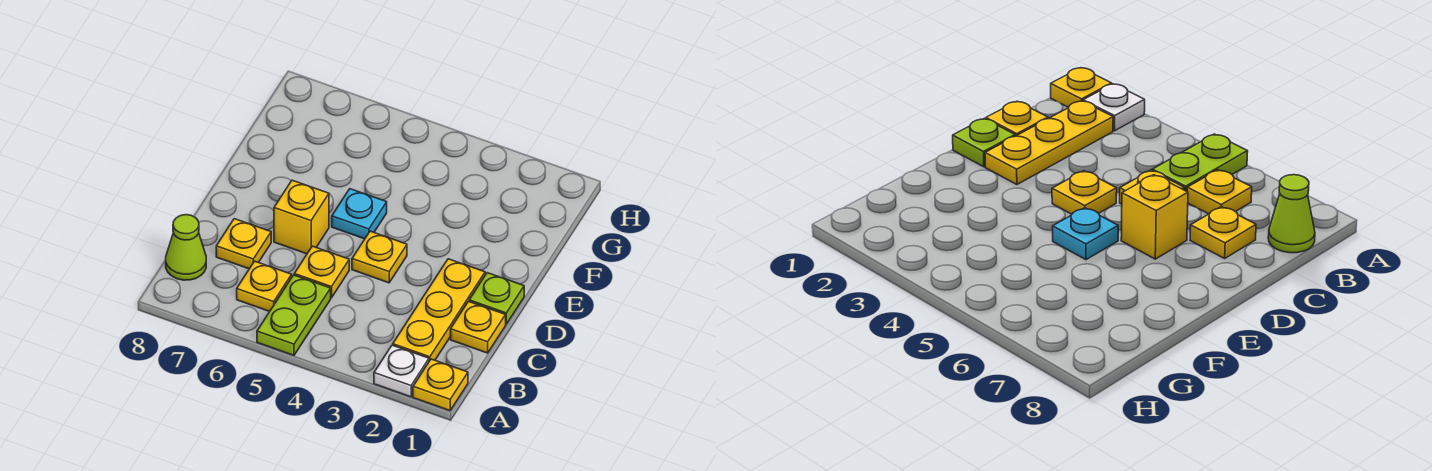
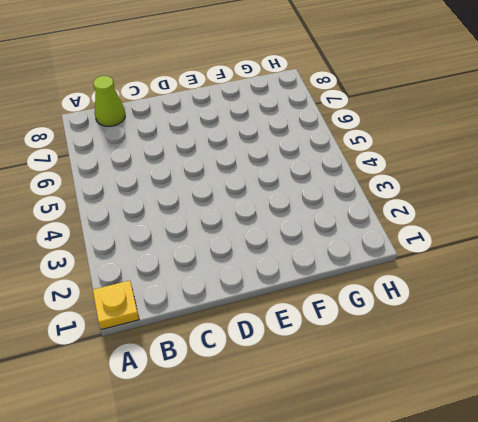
none -> white 1x1 plate [374,345,429,397]
none -> lime 1x2 plate [257,275,331,355]
none -> yellow 1x3 plate [393,259,485,361]

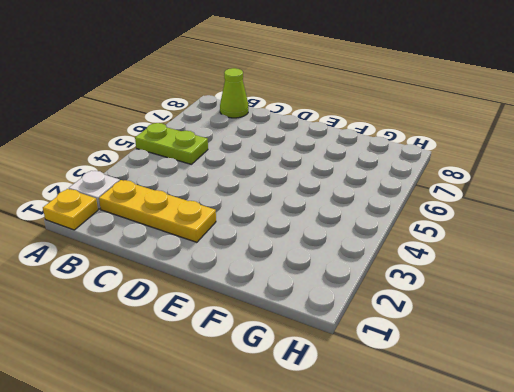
none -> yellow 1x1 plate [237,261,292,312]
none -> yellow 1x1 plate [451,302,506,353]
none -> yellow 1x1 plate [294,246,349,298]

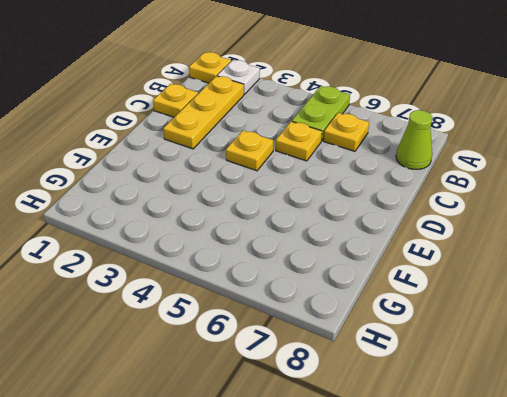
none -> yellow 1x1 plate [216,219,271,269]
none -> lime 1x1 plate [469,273,524,324]
none -> yellow 1x1 brick [274,180,329,254]

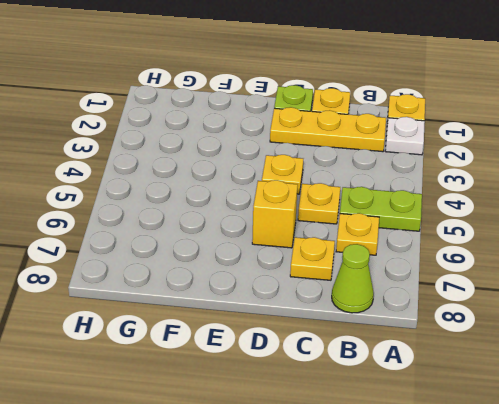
none -> cyan 1x1 plate [332,189,387,239]

